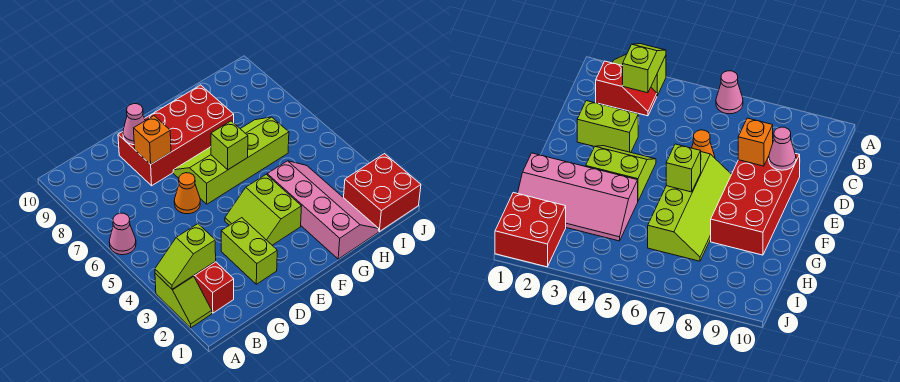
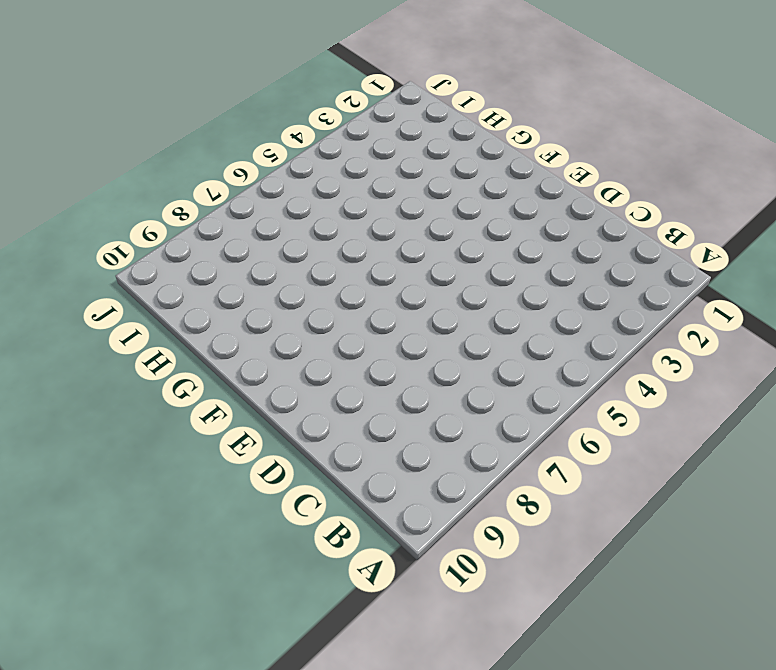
none -> lime 1x2 slope [155,273,212,328]
none -> pink 1x1 cone [109,213,136,255]
none -> red 1x2 slope [194,262,234,313]

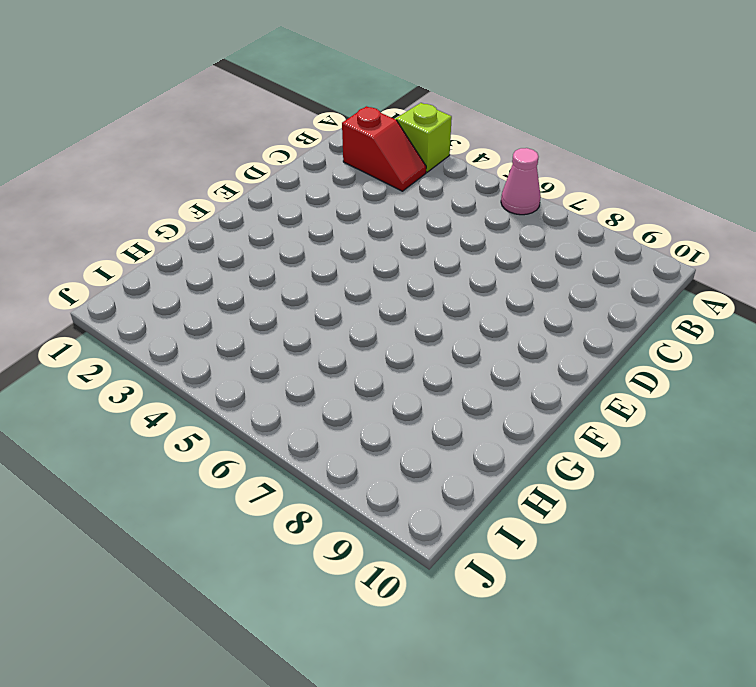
none -> lime 1x2 brick [221,218,277,284]
none -> orange 1x1 cone [174,173,200,214]
none -> red 2x4 brick [118,85,234,186]

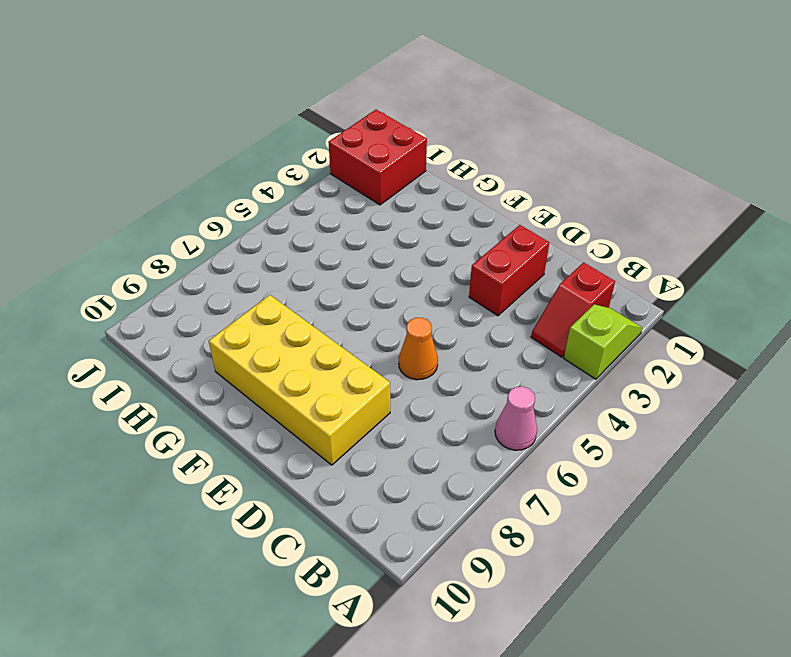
red 1x2 brick [469,225,549,316] -> lime 1x2 brick [221,218,277,284]
yellow 2x4 brick [209,295,390,465] -> red 2x4 brick [118,85,234,186]
none -> lime 2x2 slope [225,174,302,245]
none -> lime 2x4 slope [173,117,289,204]
none -> pink 2x4 slope [267,161,379,259]

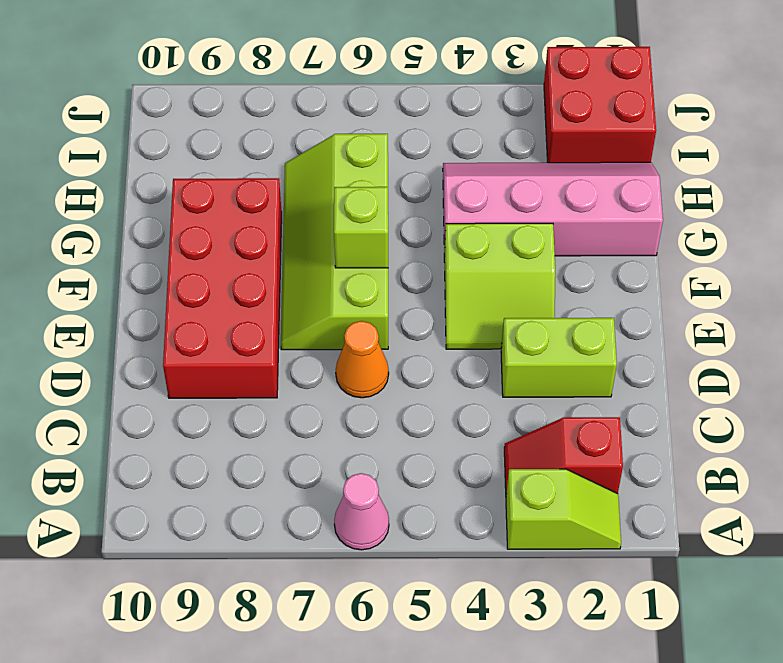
none -> lime 1x2 slope [155,224,216,289]
none -> orange 1x1 brick [134,116,171,164]
none -> pink 1x1 cone [123,104,145,145]

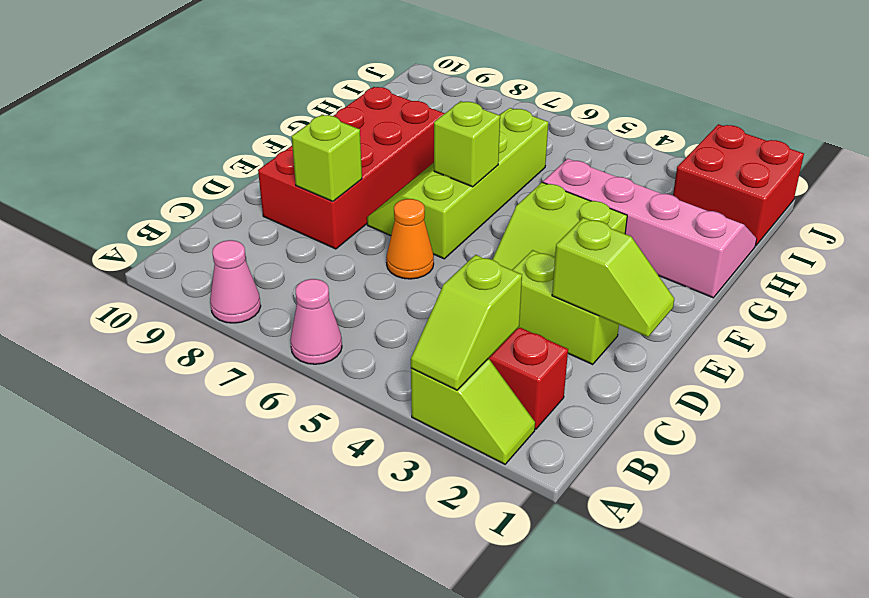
pink 1x1 cone [210,240,261,323] -> pink 1x1 cone moved to [123,104,145,145]
lime 1x2 slope [552,218,674,337] -> none
lime 1x1 brick [292,115,362,201] -> orange 1x1 brick [134,116,171,164]

